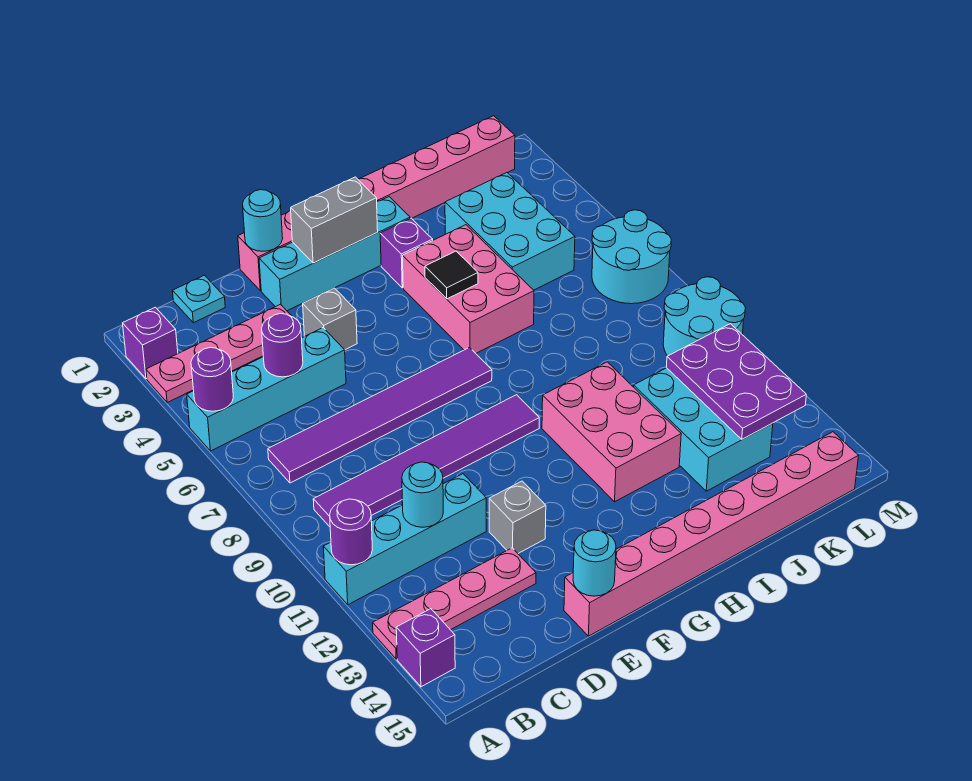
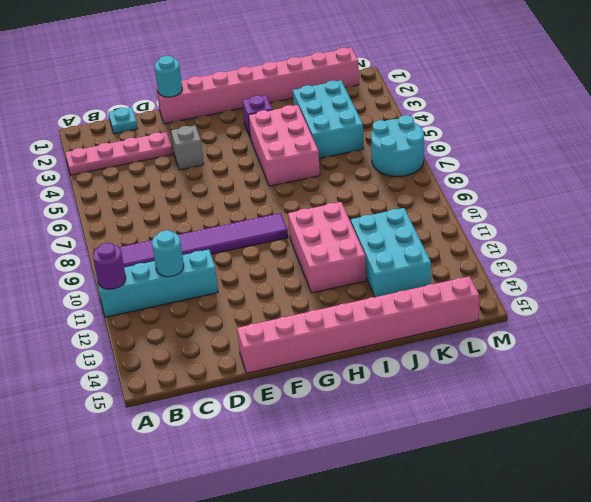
none -> purple 1x1 brick [123,307,178,379]
none -> cyan 1x4 brick [187,328,346,451]
none -> pink 1x4 plate [373,548,536,659]
none -> purple 1x1 brick [396,609,455,687]

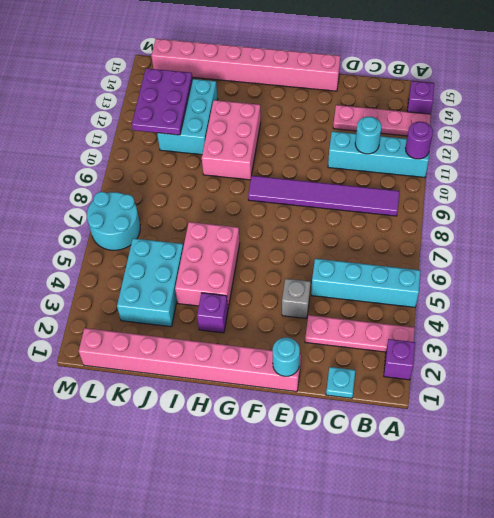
none -> purple 1x6 tile [268,348,492,483]
none -> cyan 1x4 brick [259,197,410,311]
none -> grey 1x1 brick [489,481,546,553]
none -> cyan 2x2 round brick [663,277,746,356]

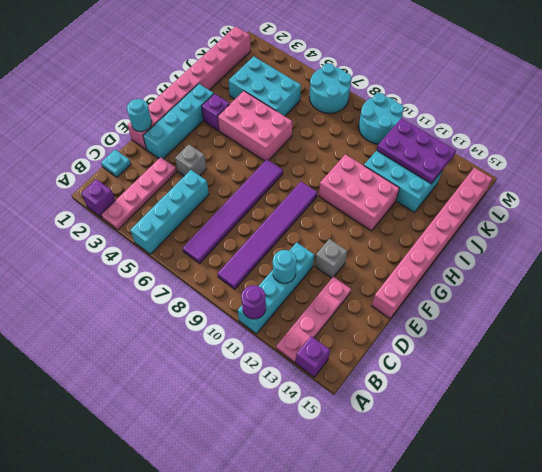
none -> purple 1x1 round brick [191,348,233,411]
none -> purple 1x1 round brick [262,314,303,377]
none -> cyan 1x1 round brick [573,530,616,596]
none -> grey 1x2 brick [291,177,378,263]

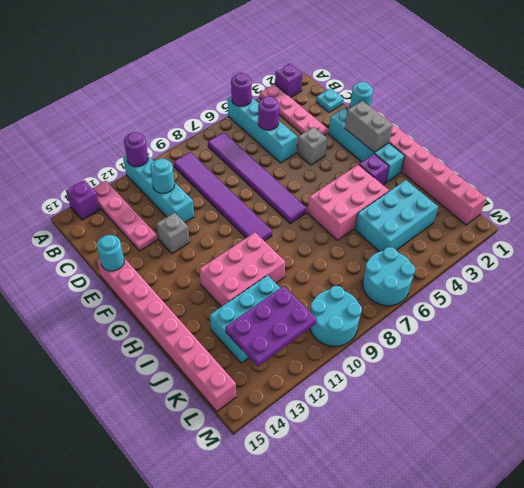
none -> black 1x1 tile [425,251,478,299]

